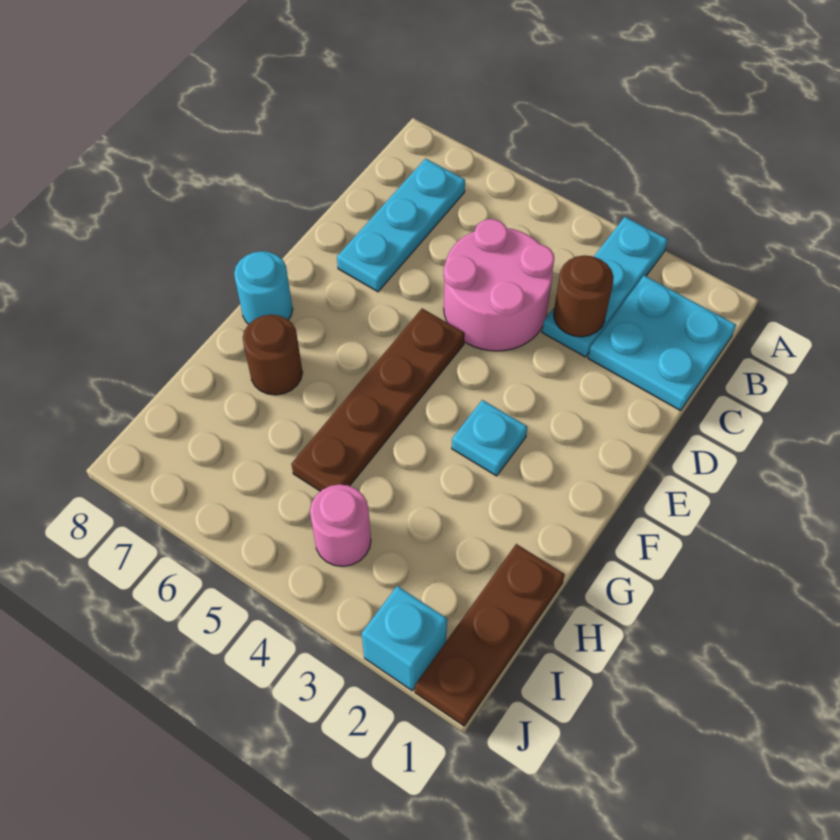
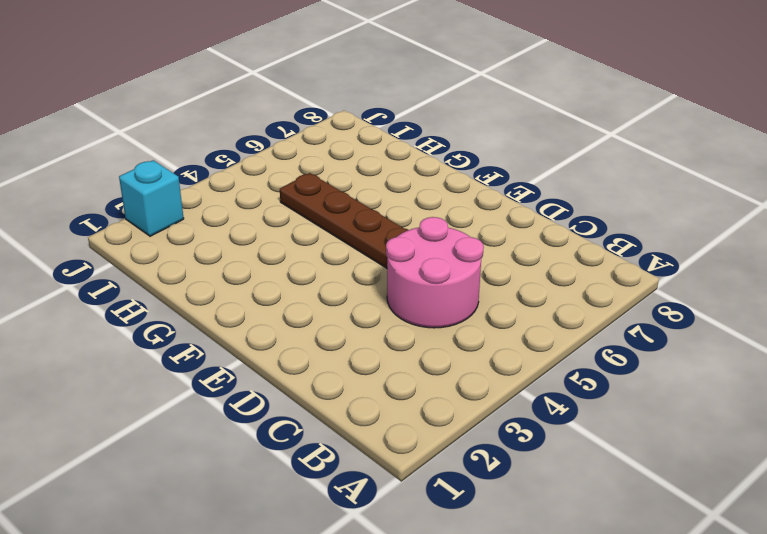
none -> cyan 1x3 plate [542,217,668,357]
none -> cyan 2x2 plate [588,276,736,411]
none -> cyan 1x3 plate [337,159,465,292]

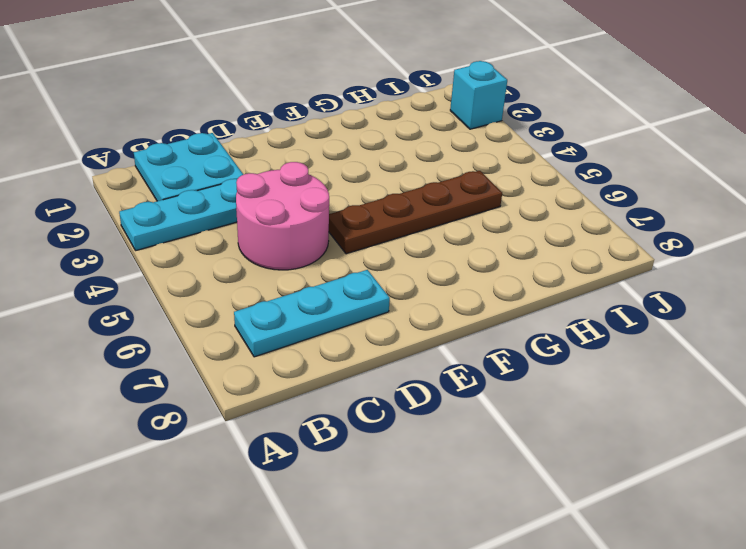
none -> cyan 1x1 plate [452,400,527,476]
none -> cyan 1x1 round brick [234,251,293,324]
none -> brown 1x1 round brick [243,315,302,395]

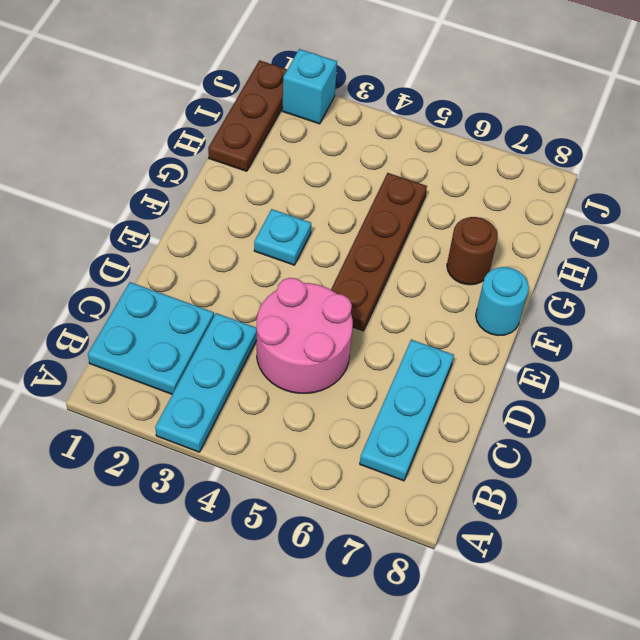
none -> pink 1x1 round brick [310,484,371,566]
none -> brown 1x1 round brick [554,255,614,337]

